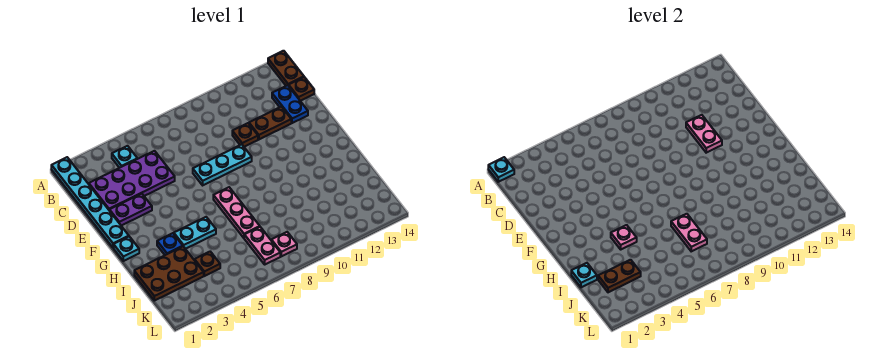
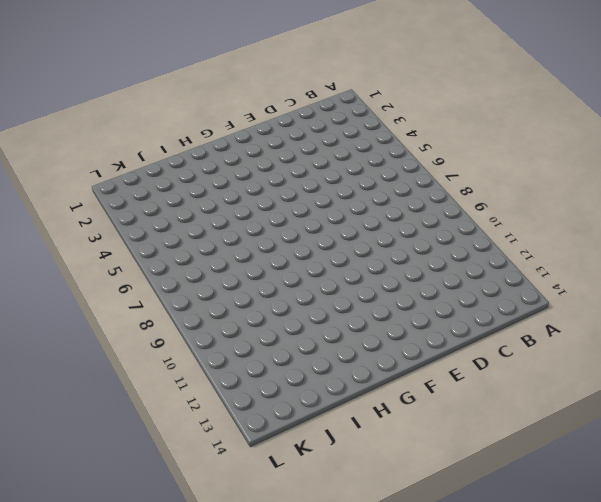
none -> cyan 1x6 plate [51,157,129,248]
none -> brown 1x2 plate [268,51,304,86]
none -> cyan 1x1 plate [112,146,137,168]

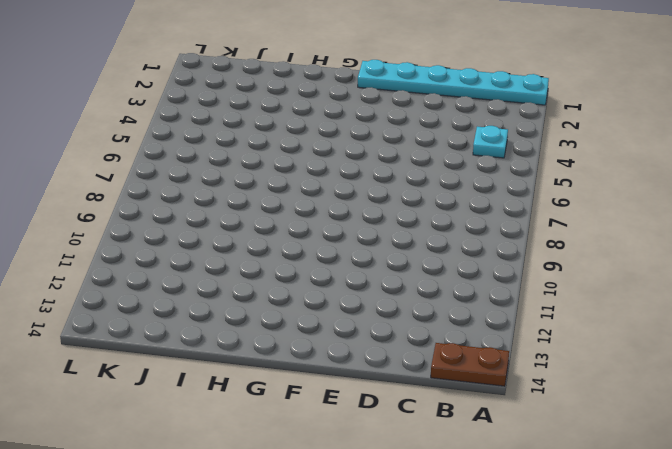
none -> purple 2x4 plate [89,151,175,210]
none -> blue 1x2 plate [272,85,308,123]
none -> brown 1x1 plate [289,77,314,101]

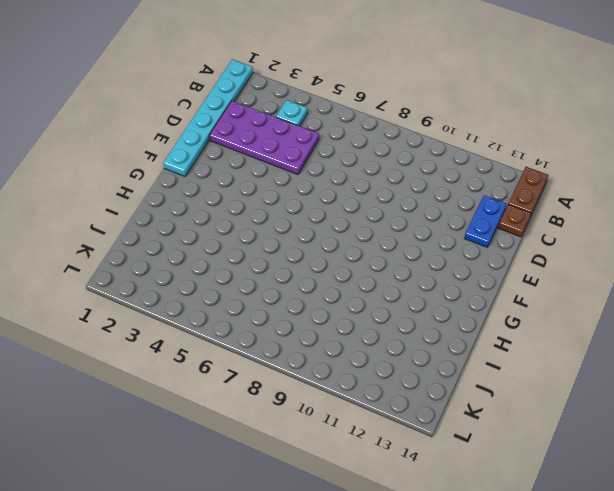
none -> brown 1x1 plate [232,123,258,147]
none -> brown 1x2 plate [249,107,291,139]
none -> purple 1x2 plate [109,194,152,226]

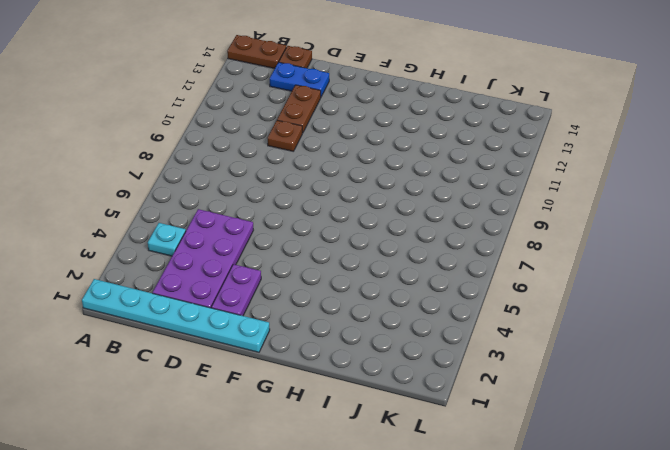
none -> cyan 1x3 plate [193,144,252,185]
none -> cyan 1x1 plate [114,237,139,261]
none -> pink 1x3 plate [213,187,260,238]

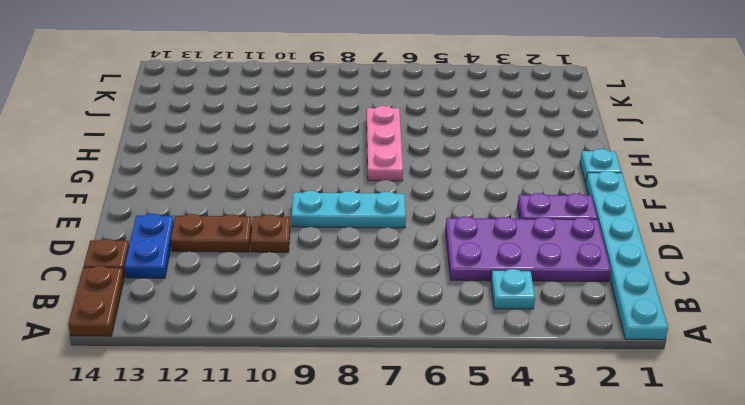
none -> blue 1x1 plate [157,233,183,255]
none -> cyan 1x2 plate [174,217,216,249]
none -> brown 2x3 plate [134,246,204,301]

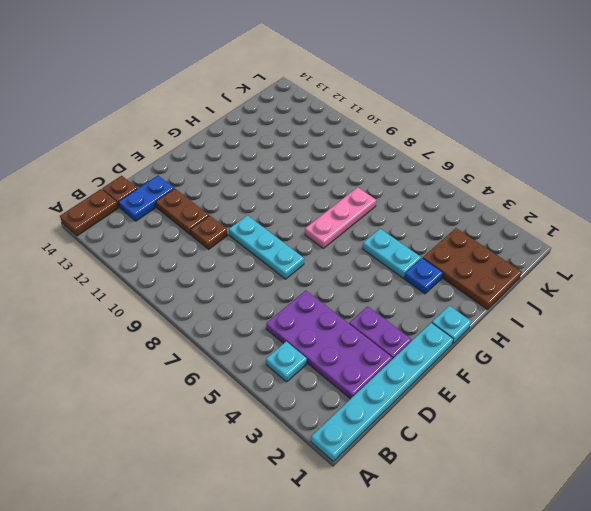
none -> brown 1x1 plate [194,252,220,276]
none -> pink 1x2 plate [244,227,280,264]
none -> pink 1x1 plate [271,232,297,256]

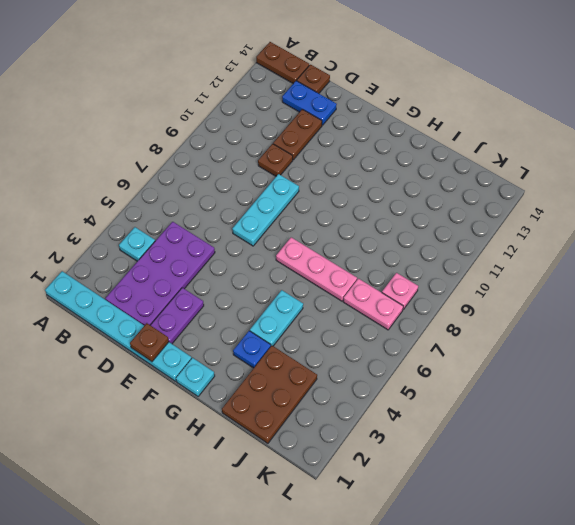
brown 1x1 plate [130,323,169,362] -> brown 1x1 plate moved to [194,252,220,276]
none -> cyan 1x1 plate [488,157,514,182]
none -> pink 1x2 plate [686,115,722,153]
none -> pink 1x1 plate [611,225,637,249]

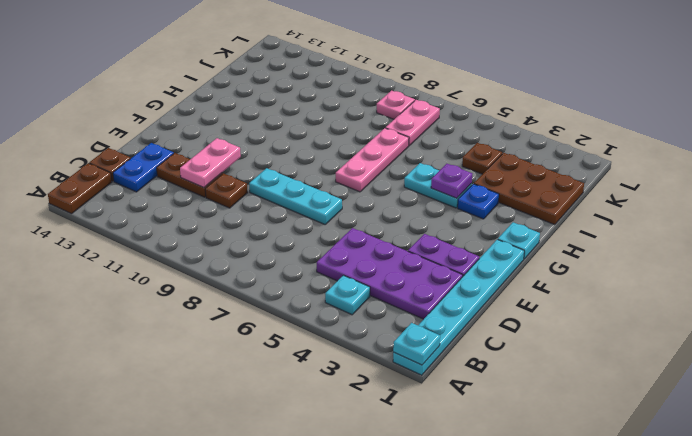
purple 1x1 plate [431,164,472,198] -> pink 1x1 plate [611,225,637,249]
none -> cyan 1x1 plate [571,263,597,287]
none -> pink 1x2 plate [671,214,707,251]
none -> brown 1x2 plate [598,260,641,292]

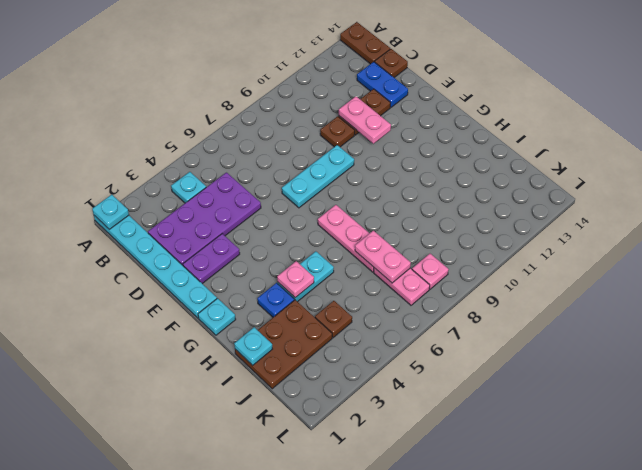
none -> brown 1x2 plate [598,260,641,292]

